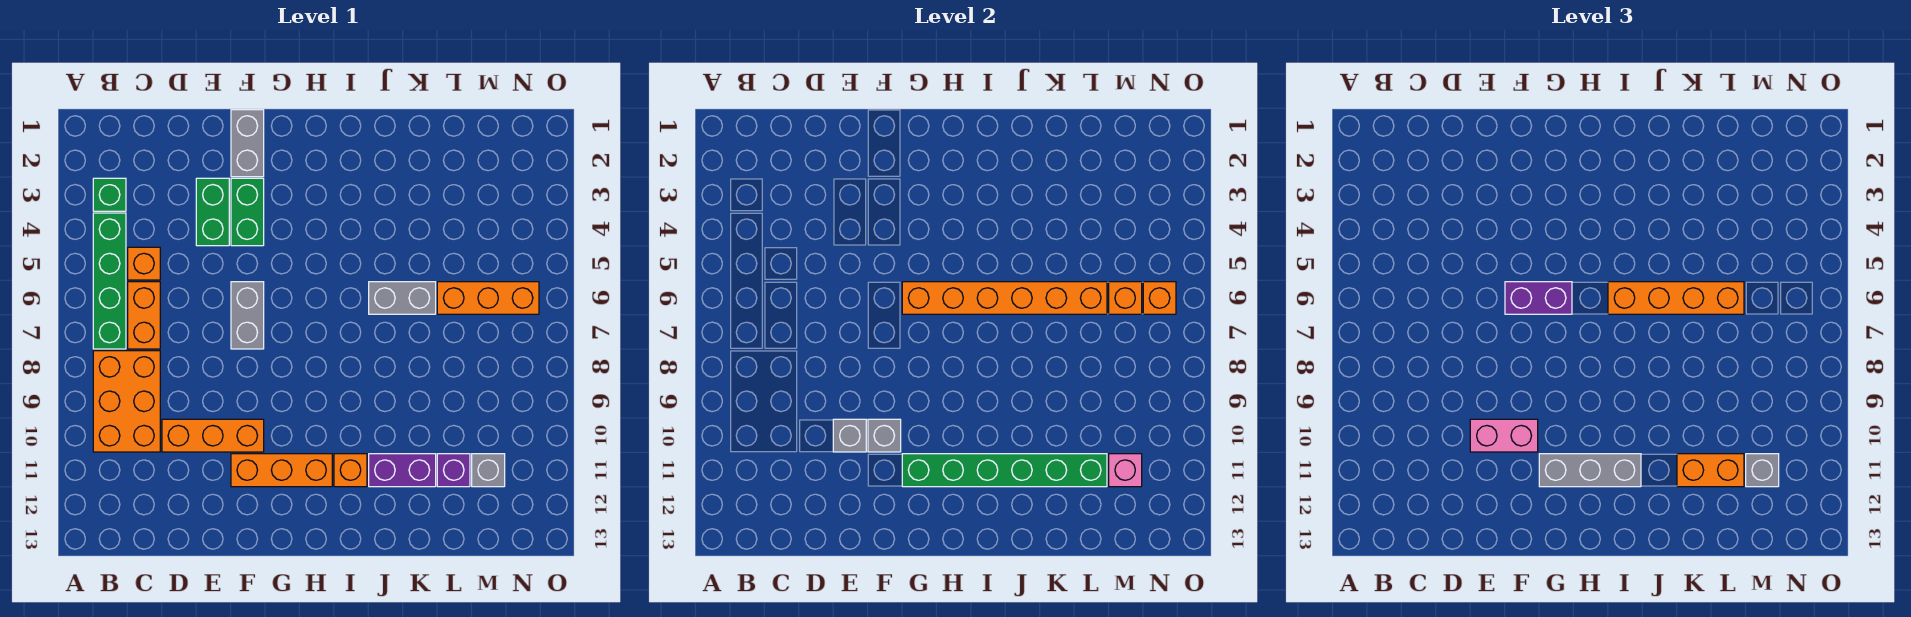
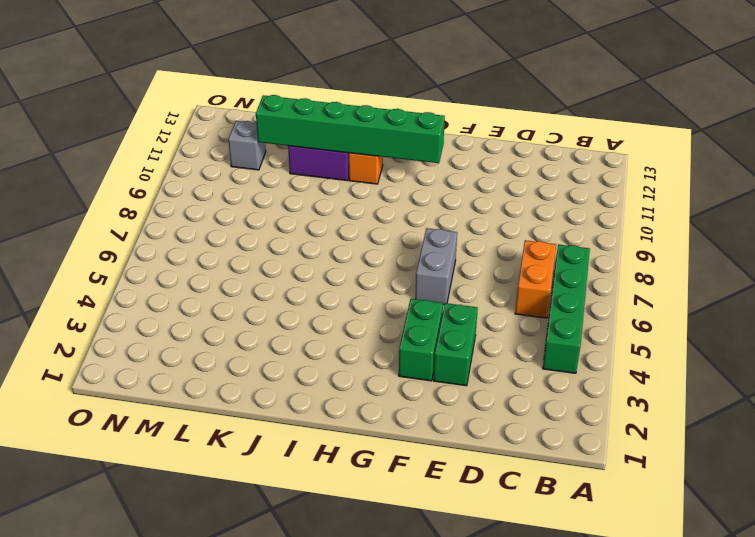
none -> green 1x1 brick [93,178,126,211]
none -> orange 2x3 brick [93,351,160,452]
none -> orange 1x1 brick [128,247,160,280]
none -> orange 1x3 brick [162,419,264,452]

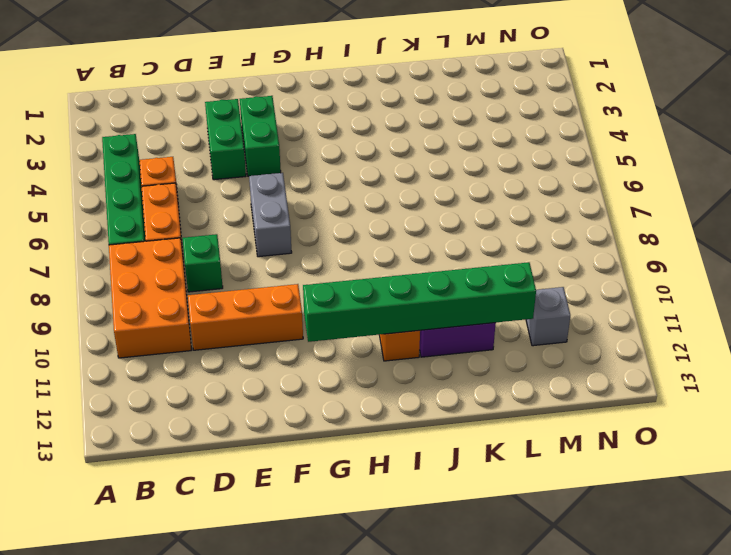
green 1x1 brick [183,234,223,292] -> green 1x1 brick moved to [93,178,126,211]
none -> grey 1x2 brick [231,110,264,177]
none -> orange 1x3 brick [231,454,332,487]
none -> grey 1x2 brick [369,282,436,314]
none -> orange 1x3 brick [437,282,539,314]

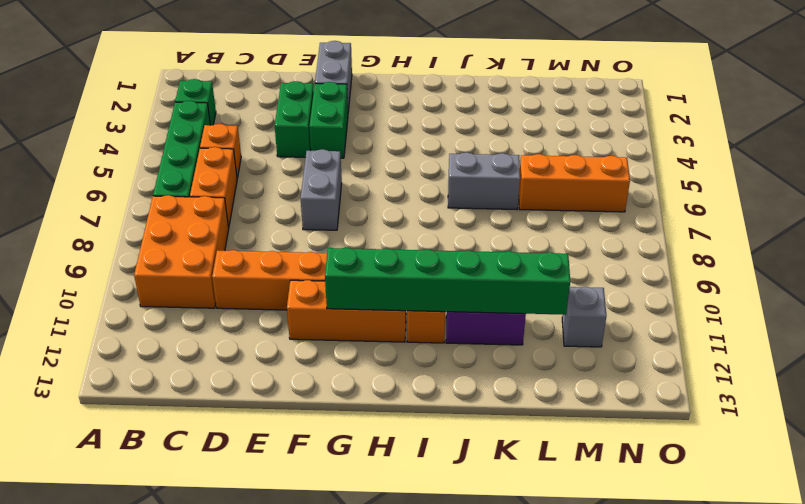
none -> purple 1x1 brick [437,454,470,487]
none -> grey 1x1 brick [833,419,866,452]
none -> grey 1x1 brick [868,419,901,452]
none -> orange 1x6 brick [902,282,1107,314]

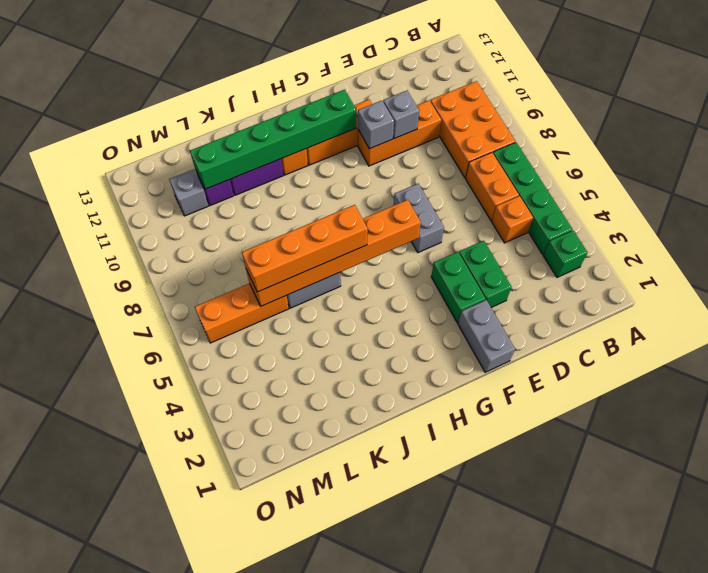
none -> orange 1x1 brick [1109,282,1142,314]
none -> pink 1x1 brick [1109,454,1142,487]
none -> orange 1x1 brick [1143,282,1176,314]
none -> pink 1x2 brick [1470,419,1538,452]

